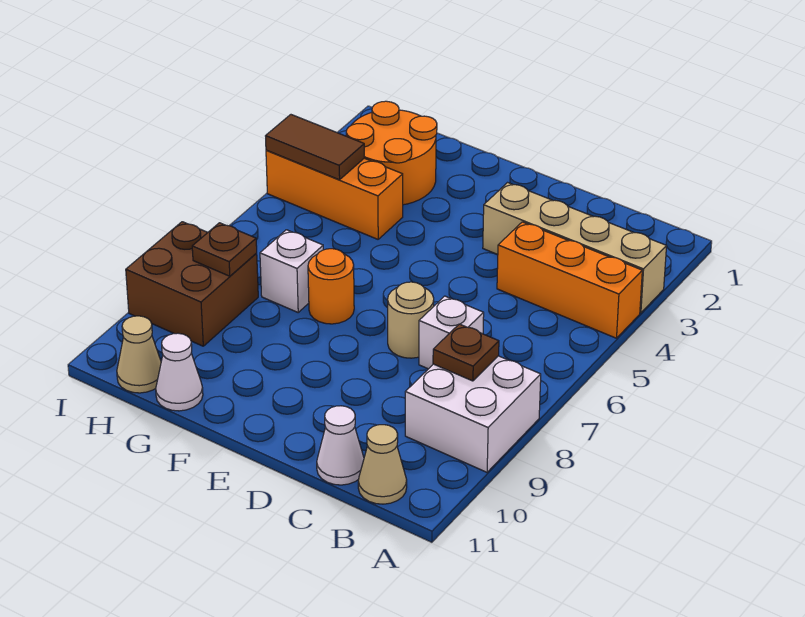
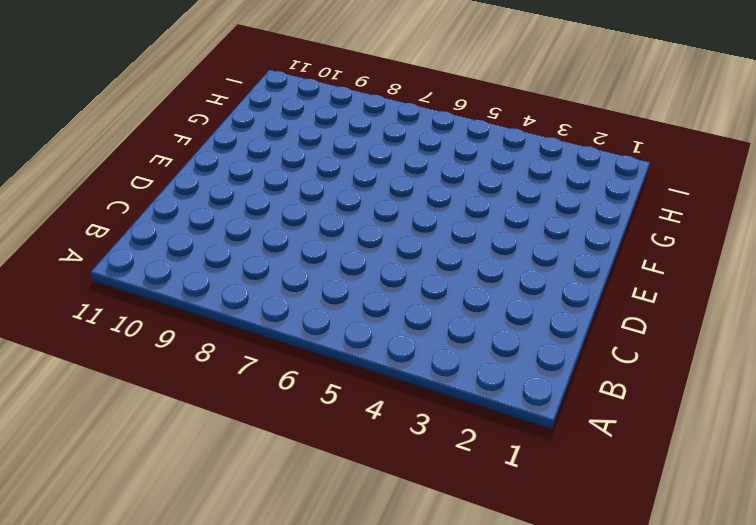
none -> tan 1x4 brick [483,183,667,313]
none -> orange 1x3 brick [497,222,642,338]
none -> white 2x2 brick [405,356,541,472]

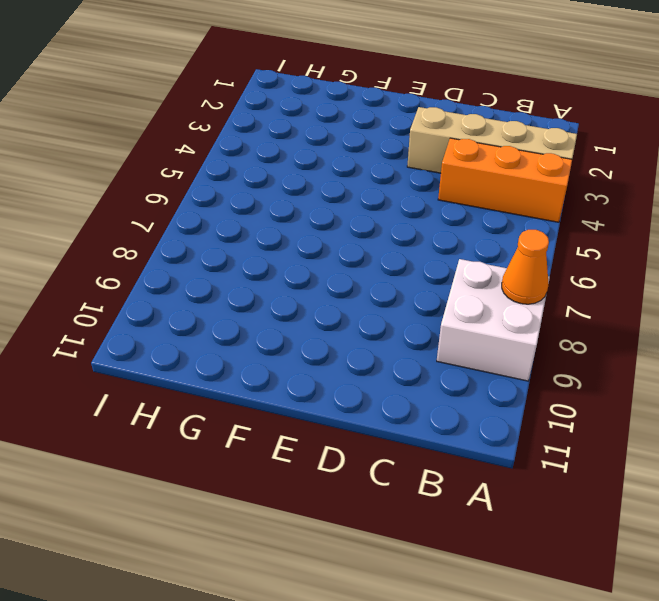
orange 1x1 cone [502,230,549,304] -> none
none -> tan 1x1 cone [358,425,407,504]
none -> white 1x1 brick [419,296,484,369]
none -> white 1x1 cone [317,406,364,485]

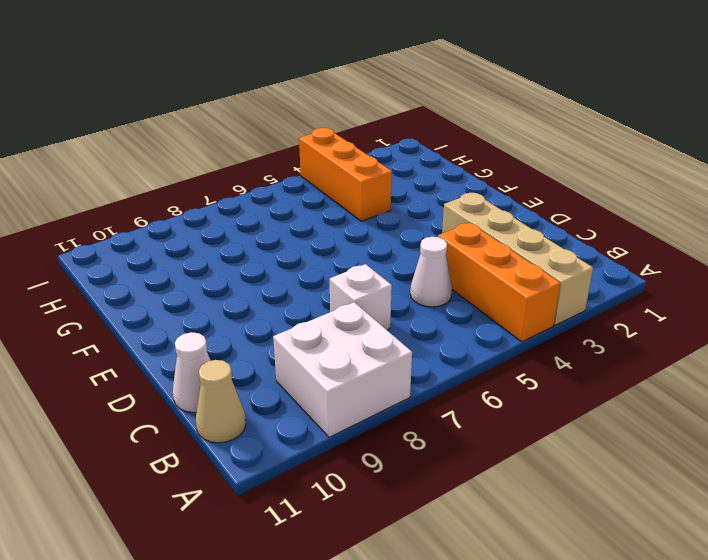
white 1x1 cone [410,237,452,307] -> white 1x1 cone moved to [156,333,203,411]
none -> tan 1x1 round brick [388,282,434,358]
none -> orange 1x1 round brick [308,249,354,324]
none -> orange 2x2 round brick [346,101,437,205]

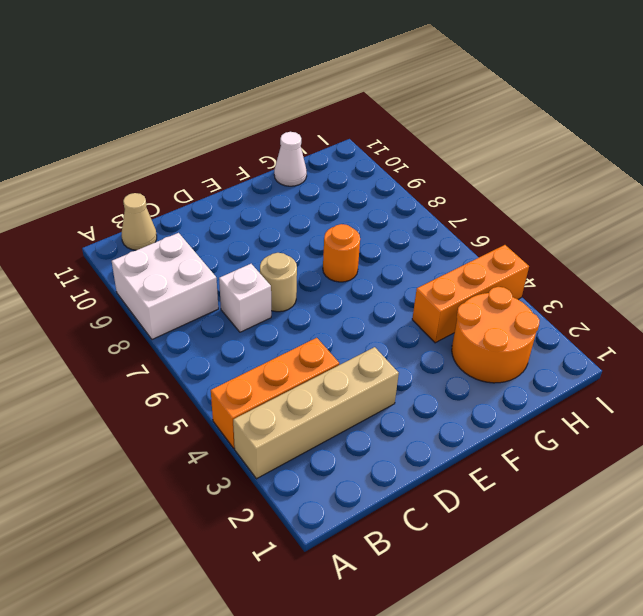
none -> white 1x1 cone [317,406,364,485]
none -> white 1x1 brick [260,230,323,312]
none -> brown 2x2 brick [126,222,258,346]

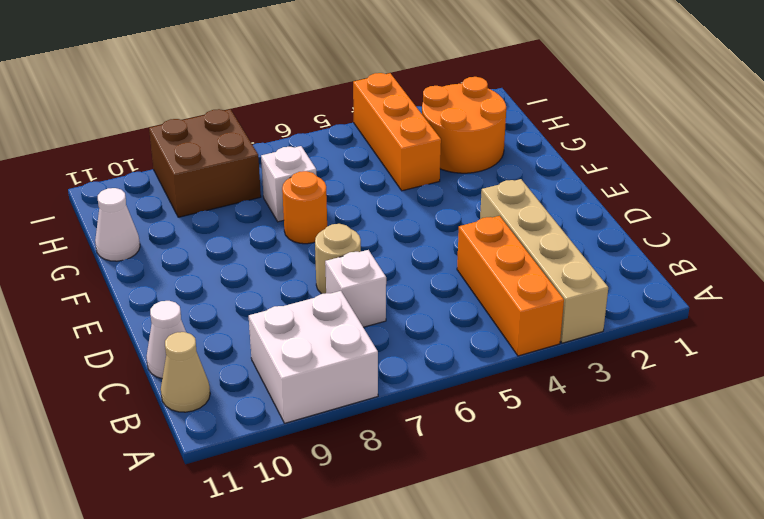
none -> tan 1x1 cone [117,316,161,393]
none -> brown 1x1 plate [433,324,499,381]
none -> brown 1x2 tile [266,115,364,180]

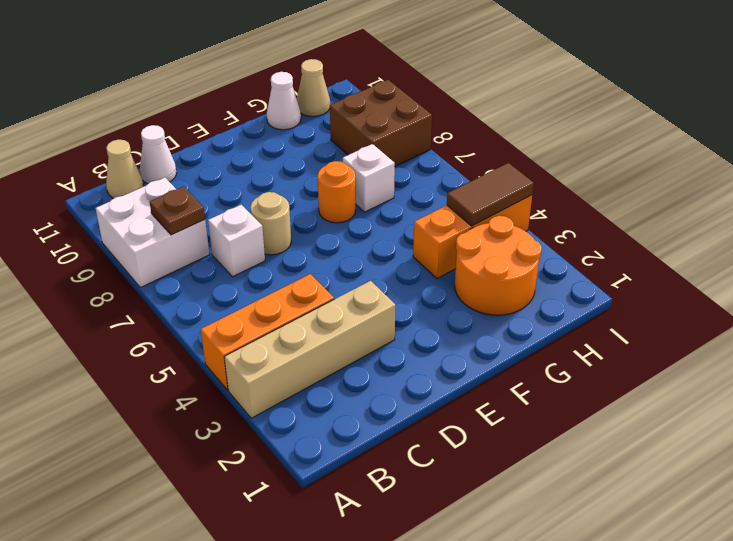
none -> brown 1x1 plate [192,223,257,276]

